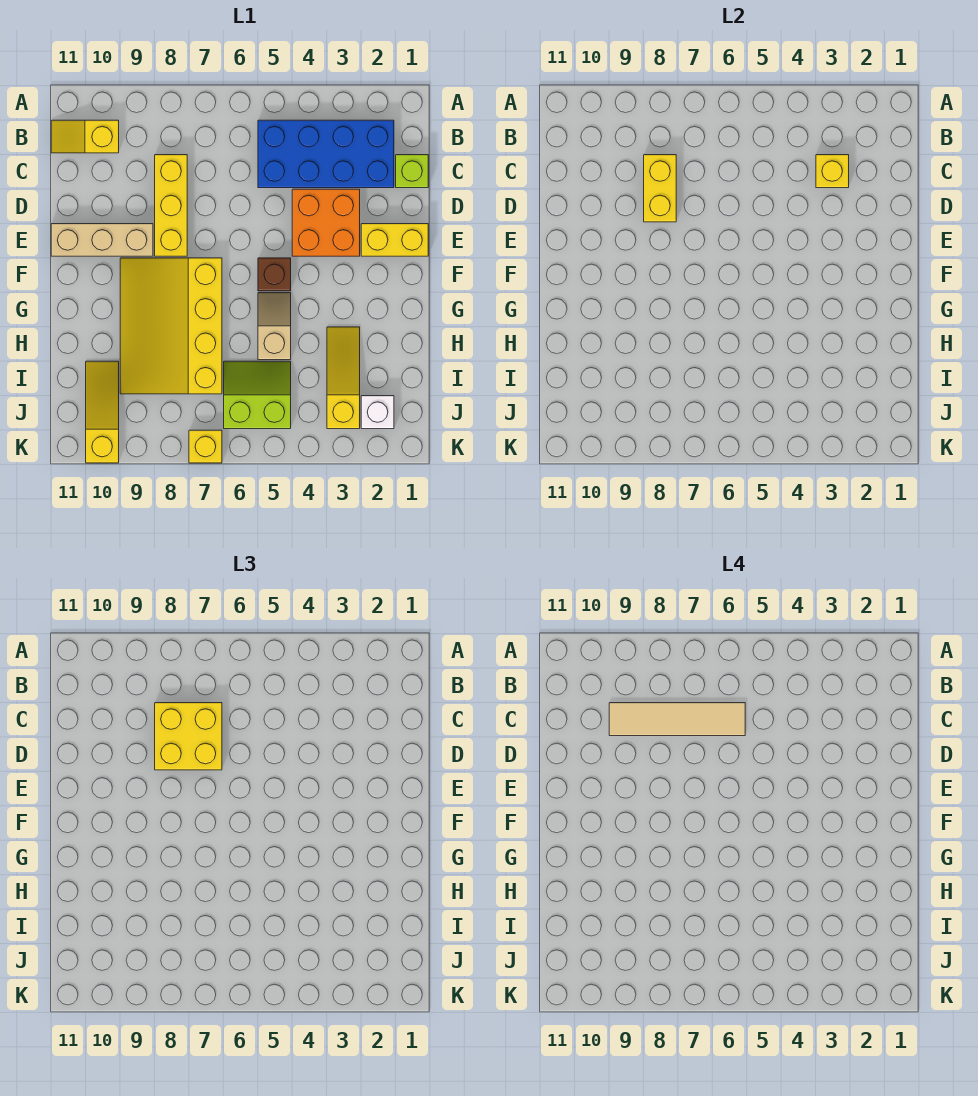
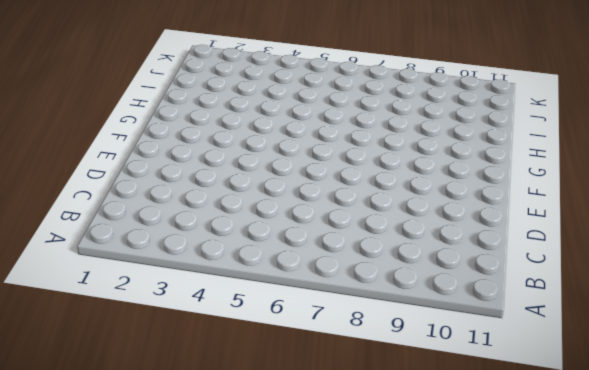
none -> blue 2x4 brick [258,120,394,188]
none -> yellow 1x2 slope [51,120,119,153]
none -> lime 1x1 brick [396,155,428,188]

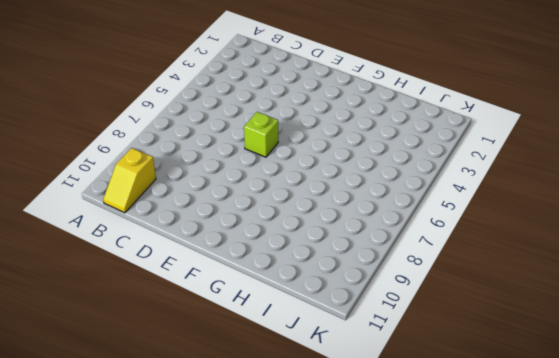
lime 1x1 brick [244,112,278,157] -> lime 1x1 brick moved to [396,155,428,188]
none -> blue 2x4 brick [258,120,394,188]
none -> yellow 1x3 brick [155,155,187,256]
none -> orange 2x2 brick [292,189,360,256]

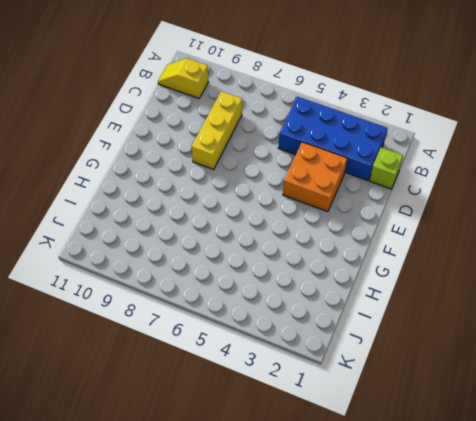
none -> yellow 1x2 brick [361,224,428,256]
none -> tan 1x3 brick [51,224,153,256]
none -> brown 1x1 brick [258,258,291,291]

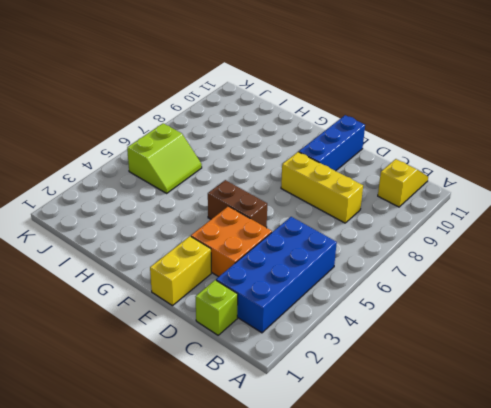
brown 1x2 brick [208,180,267,228] -> brown 1x1 brick [258,258,291,291]
blue 1x3 brick [299,115,365,171] -> tan 1x3 brick [51,224,153,256]
none -> yellow 3x4 slope [120,258,222,394]
none -> tan 1x2 slope [258,293,291,360]
none -> yellow 1x3 slope [327,327,360,429]

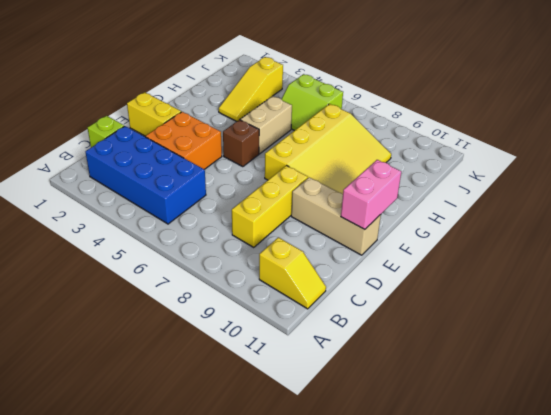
pink 1x2 brick [341,160,401,229] -> none
tan 1x2 brick [240,96,292,154] -> tan 1x2 slope [258,293,291,360]
none -> yellow 1x3 slope [86,361,119,463]
none -> white 1x1 brick [361,396,394,429]
none -> yellow 1x1 brick [189,430,222,463]

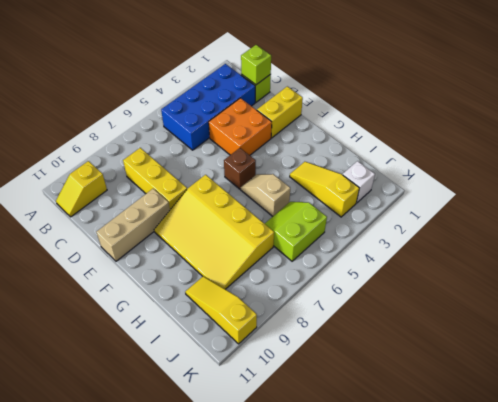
lime 1x1 brick [241,45,271,85] -> none
none -> yellow 1x1 brick [189,430,222,463]
none -> yellow 1x1 brick [816,155,849,188]
none -> yellow 1x2 brick [644,155,676,222]

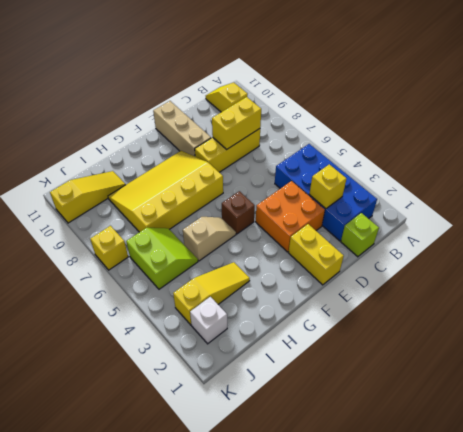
none -> yellow 2x2 brick [155,703,222,770]
none -> tan 1x4 tile [609,703,745,736]

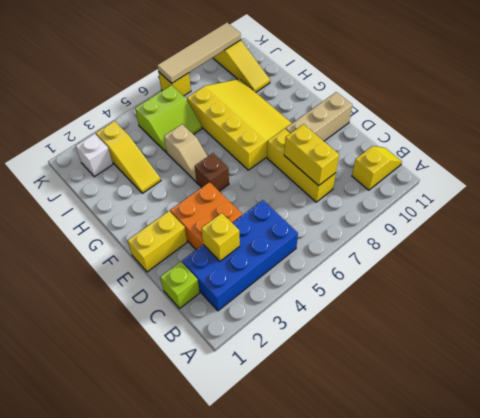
tan 1x4 tile [157,23,241,83] -> tan 1x4 tile moved to [609,703,745,736]
none -> yellow 2x2 brick [155,703,222,770]

